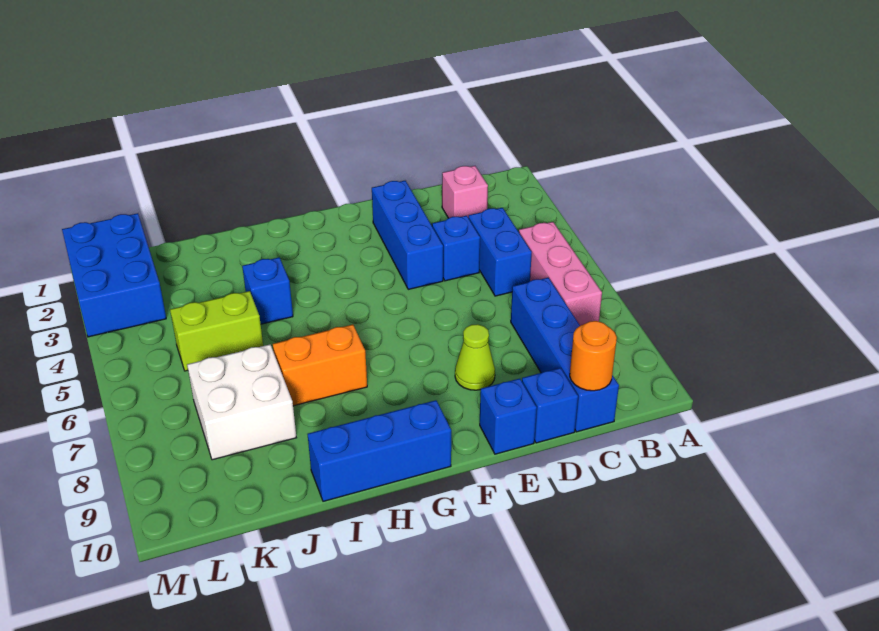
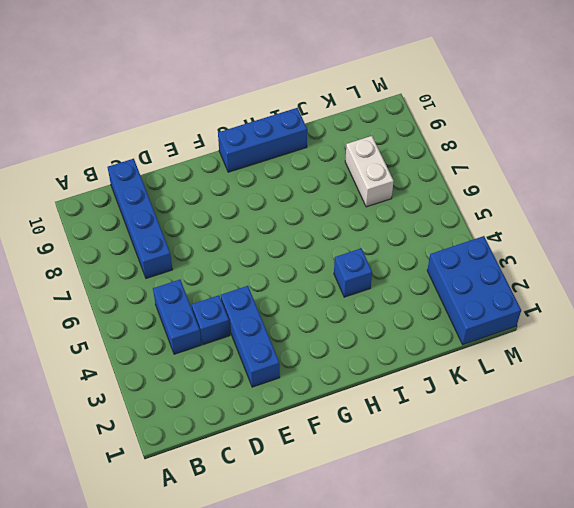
white 1x2 brick [345,136,394,207] -> white 2x2 brick [187,345,296,460]
none -> pink 1x3 brick [519,222,602,326]
none -> pink 1x1 brick [442,166,488,218]
none -> blue 1x1 brick [522,368,578,443]

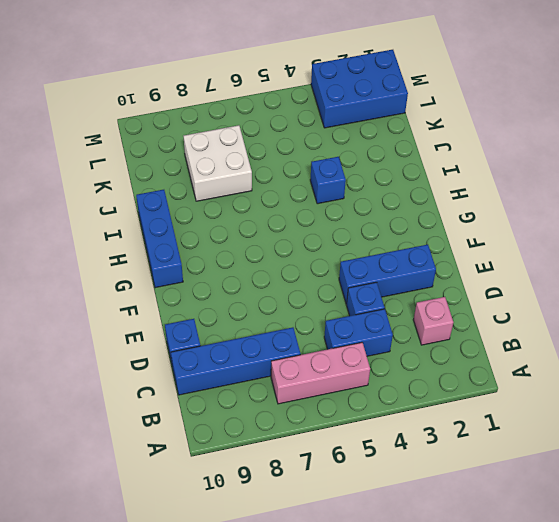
none -> lime 1x1 cone [455,324,495,390]
none -> blue 1x1 brick [480,379,537,454]
none -> orange 1x2 brick [273,325,367,406]

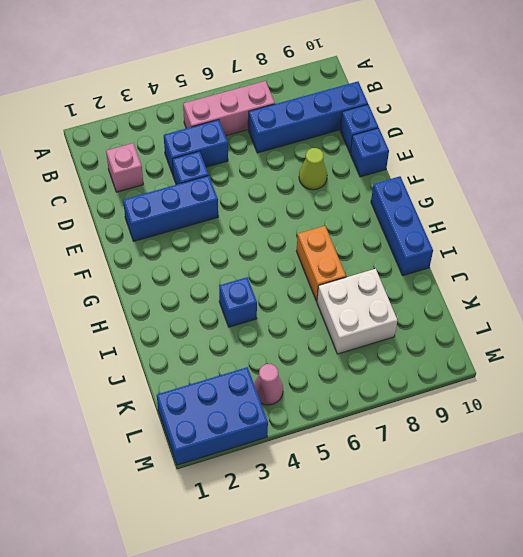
pink 1x1 cone [254,364,283,405] -> none
none -> lime 1x2 brick [170,291,263,371]
none -> orange 1x1 round brick [570,321,617,391]

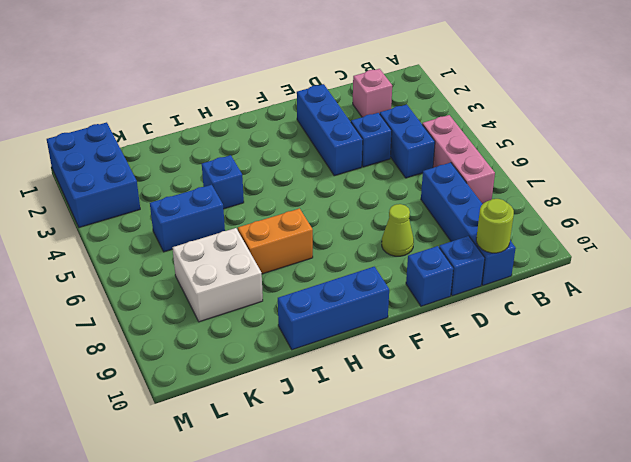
lime 1x1 round brick [476,199,514,253] -> orange 1x1 round brick [570,321,617,391]
blue 1x2 brick [150,185,225,252] -> lime 1x2 brick [170,291,263,371]

